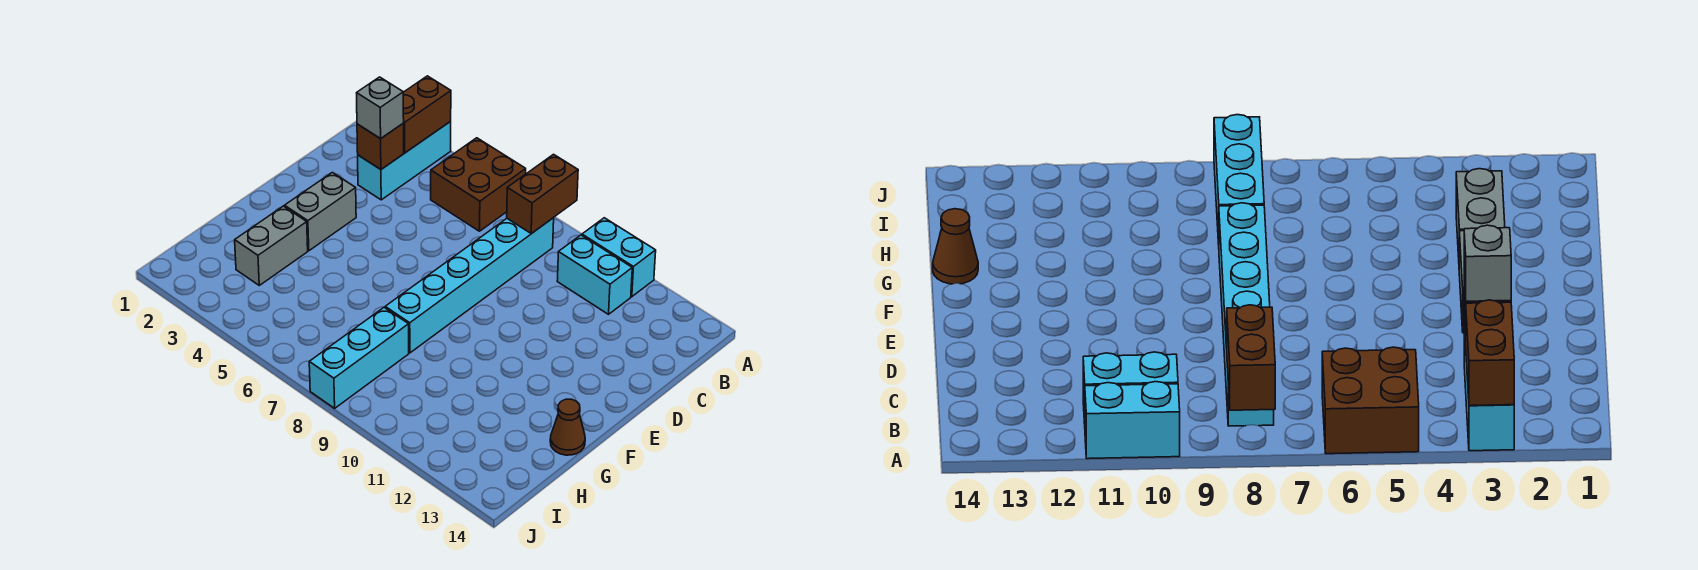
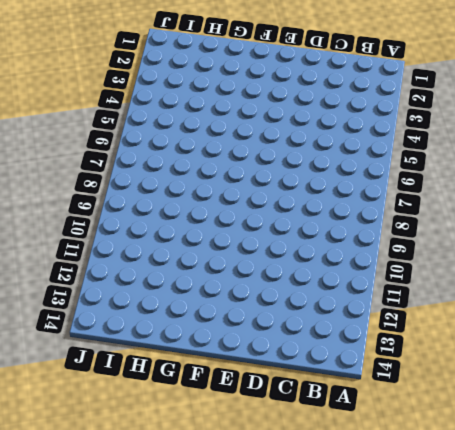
none -> cyan 1x3 brick [358,122,451,200]
none -> brown 2x2 brick [431,138,526,231]
none -> cyan 1x2 brick [582,218,656,297]

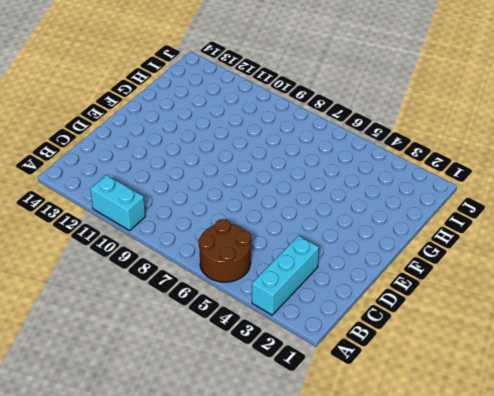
brown 2x2 round brick [198,219,251,282] -> brown 2x2 brick [431,138,526,231]
none -> cyan 1x6 brick [385,218,554,353]
none -> cyan 1x2 brick [557,235,632,314]
none -> grey 1x2 brick [285,172,356,251]

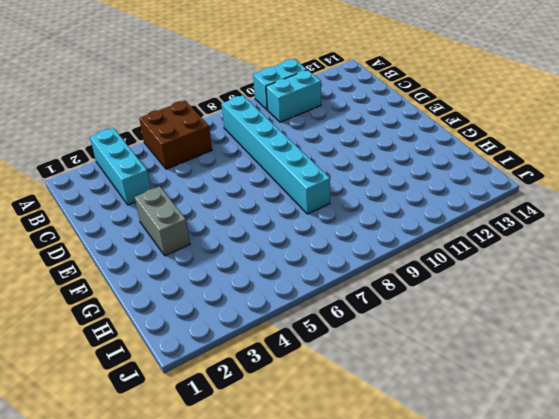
none -> grey 1x2 brick [235,206,308,285]
none -> brown 1x1 cone [550,399,585,455]
none -> cyan 1x3 brick [309,308,409,408]

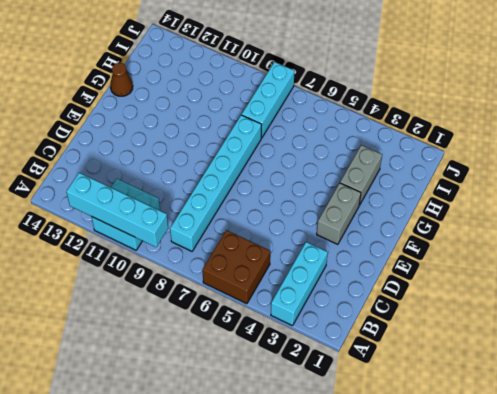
cyan 1x4 brick [66,173,168,247] -> none
none -> brown 1x2 brick [403,76,451,153]
none -> brown 1x2 brick [507,154,578,234]
none -> brown 1x1 brick [357,123,404,169]

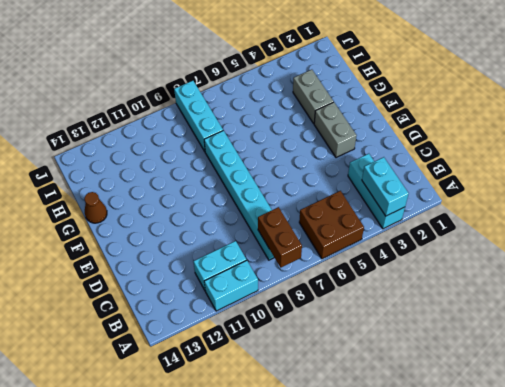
cyan 1x2 brick [362,157,409,216] -> brown 1x2 brick [403,76,451,153]
none -> brown 1x1 brick [357,123,404,169]
none -> grey 1x1 brick [357,77,404,139]

